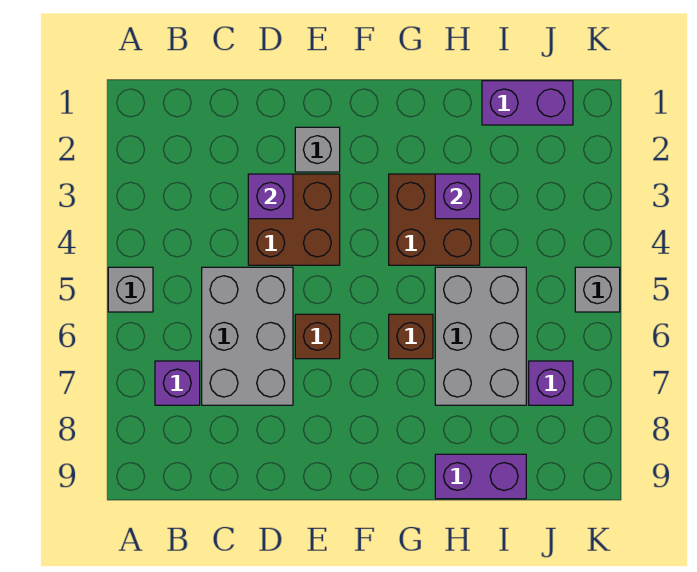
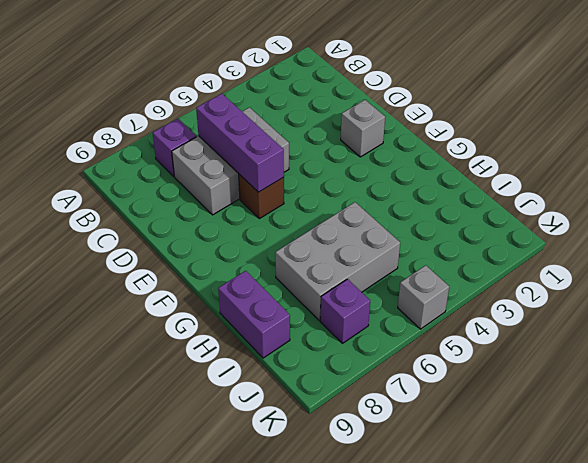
purple 1x3 brick [196,94,284,192] -> none
none -> grey 1x1 brick [108,267,153,312]
none -> brown 2x2 brick [248,174,340,265]
none -> brown 2x2 brick [389,174,480,265]

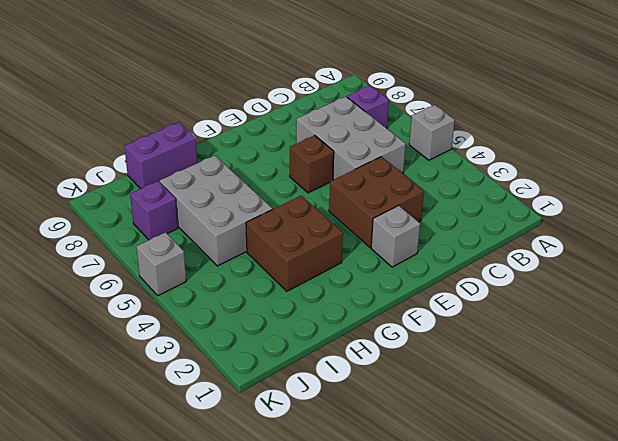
none -> brown 1x1 brick [389,314,433,359]
none -> purple 1x2 brick [482,81,573,125]
none -> purple 1x1 brick [248,174,293,219]

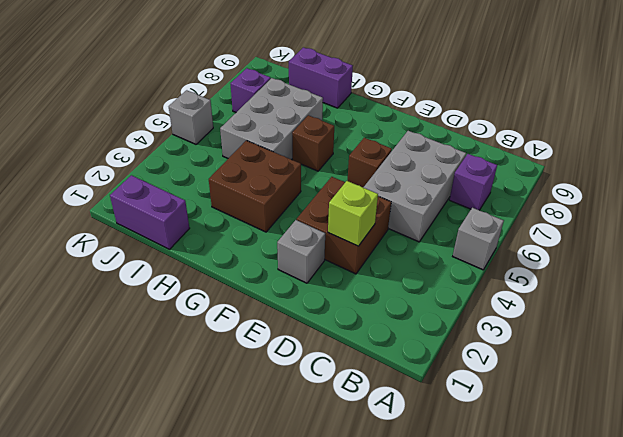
lime 1x1 brick [328,181,378,246] -> purple 1x1 brick [248,174,293,219]
none -> purple 1x1 brick [435,174,480,219]

